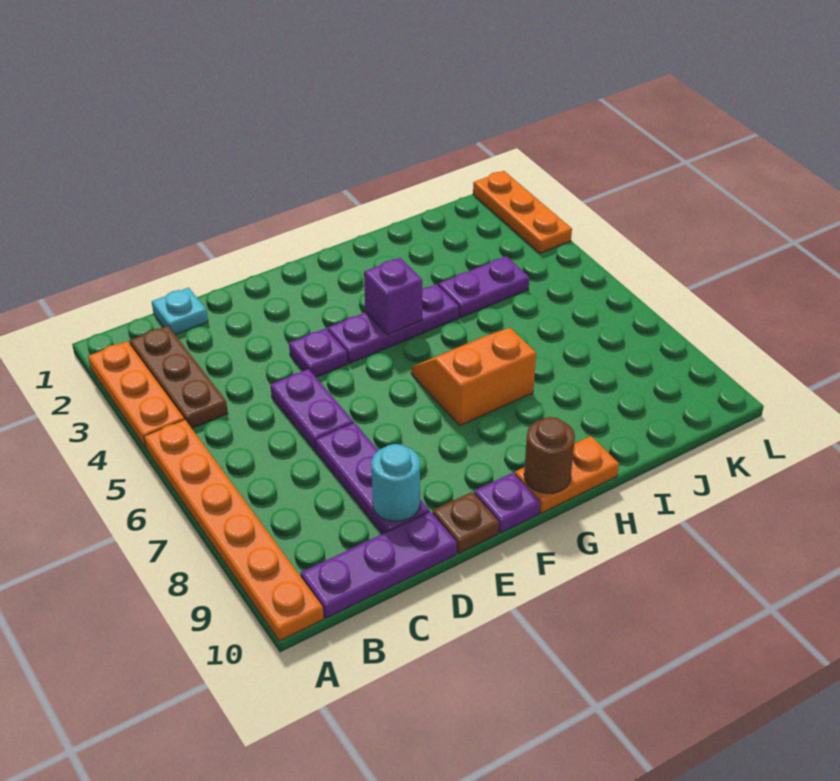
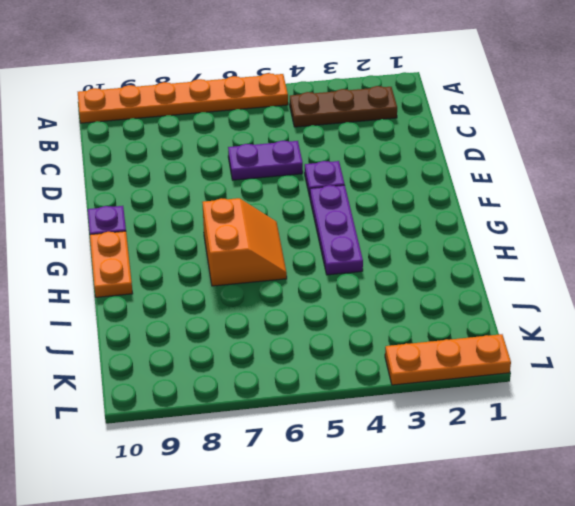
none -> orange 1x3 plate [88,341,184,448]
none -> purple 1x3 plate [301,511,457,618]
none -> cyan 1x1 plate [152,288,208,335]

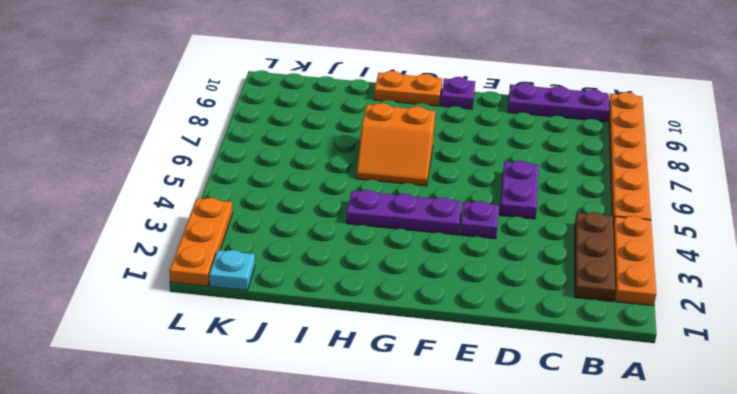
cyan 1x1 plate [209,250,255,290] -> cyan 1x1 plate moved to [152,288,208,335]
none -> purple 1x3 plate [315,422,429,534]
none -> brown 1x1 plate [433,492,499,554]
none -> purple 1x2 plate [438,256,529,318]

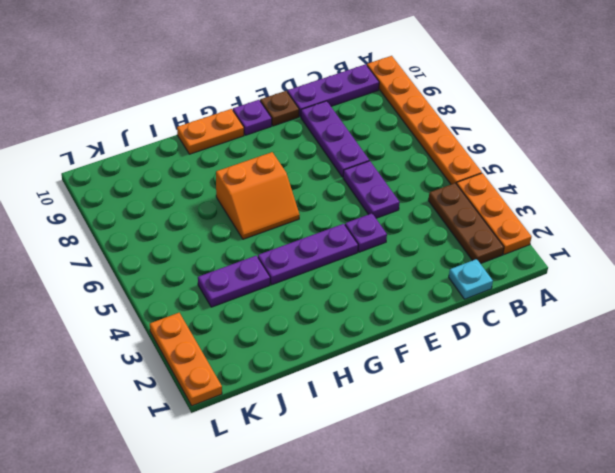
none -> cyan 1x1 round brick [371,444,420,522]
none -> purple 1x1 brick [364,258,422,335]
none -> brown 1x1 round brick [524,417,575,494]

